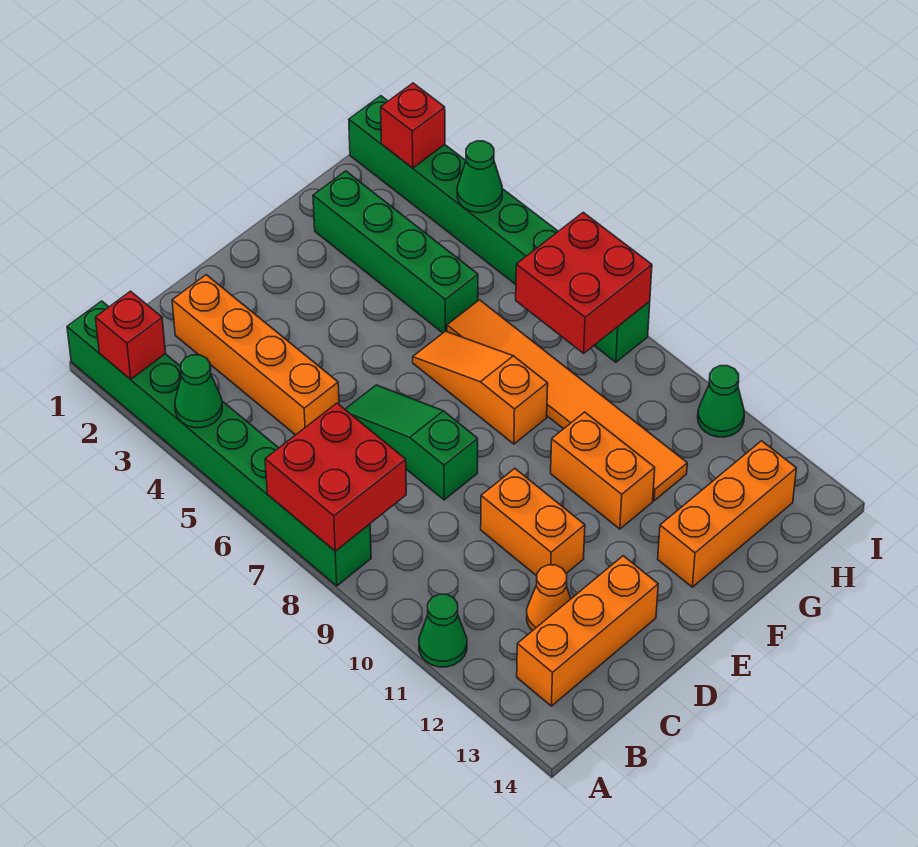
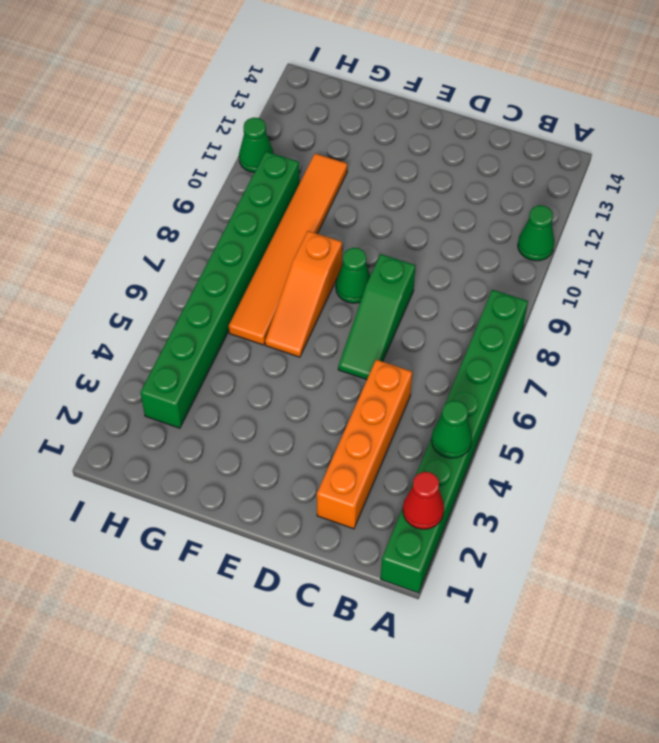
red 1x1 cone [403,472,444,529] -> red 1x1 brick [95,291,166,379]
green 1x1 cone [336,248,370,303] -> green 1x1 cone moved to [457,141,502,213]
green 1x8 brick [140,152,299,428] -> green 1x8 brick moved to [349,96,650,362]
none -> orange 1x3 brick [517,556,658,706]
none -> orange 1x1 cone [527,565,571,631]
none -> orange 1x2 brick [481,468,585,576]

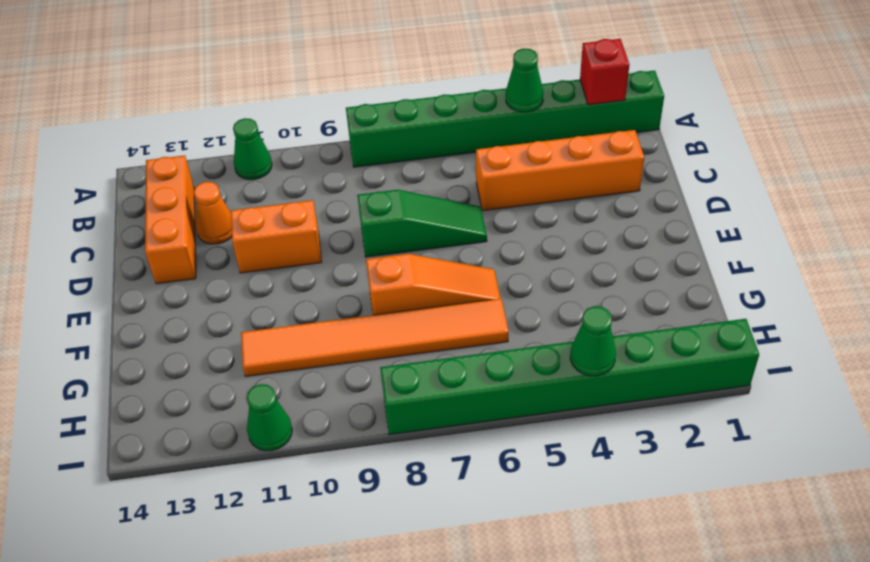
none -> orange 1x2 brick [551,412,655,529]
none -> orange 1x3 brick [658,441,797,587]
none -> green 1x4 brick [313,171,478,333]

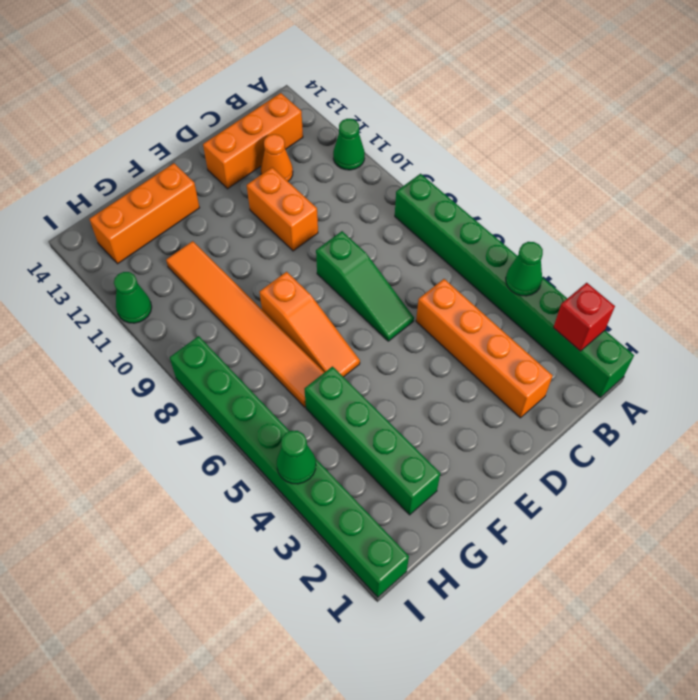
none -> orange 1x2 brick [551,412,655,529]
none -> red 2x2 brick [265,403,406,551]
none -> red 2x2 brick [516,212,652,353]

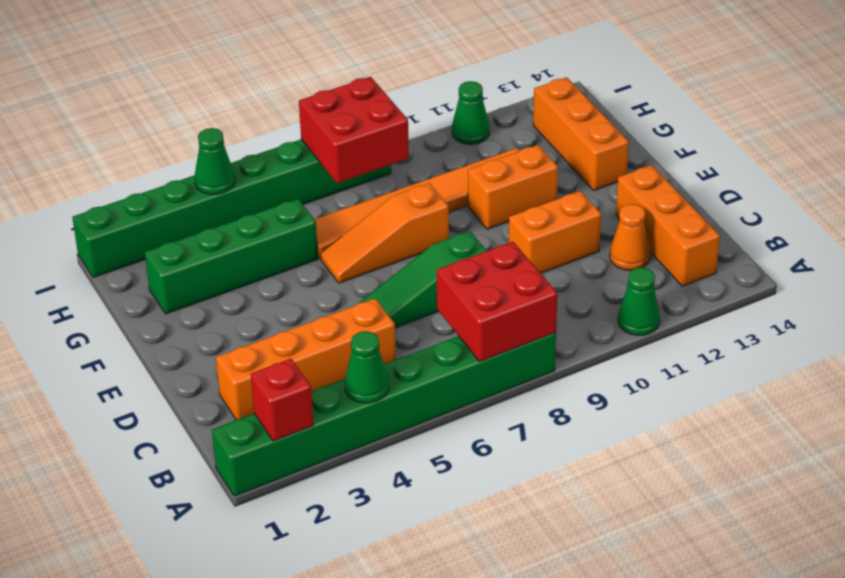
none -> red 1x1 brick [381,83,445,168]

